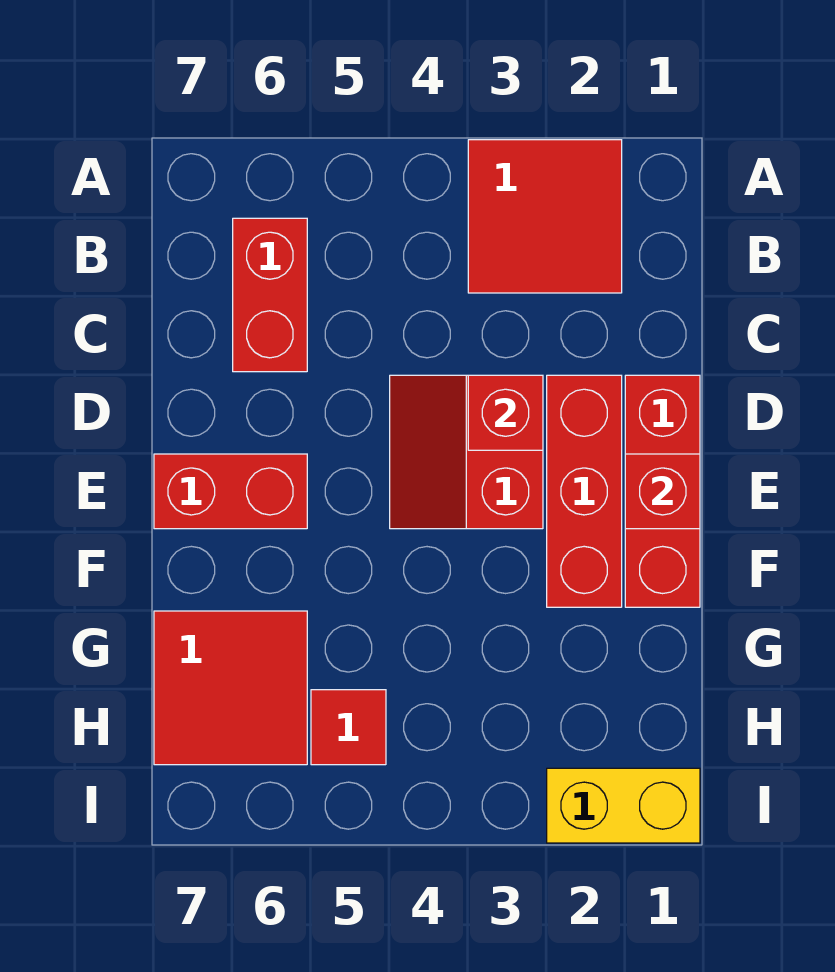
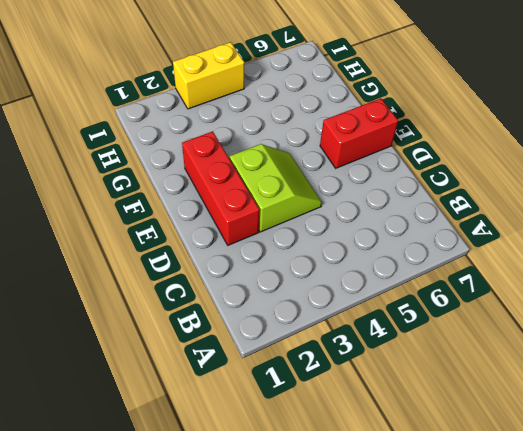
lime 2x2 slope [230,144,322,232] -> red 2x2 slope [390,375,543,529]
yellow 1x2 brick [173,42,244,109] -> yellow 1x2 brick moved to [547,768,700,843]
none -> red 2x2 tile [468,140,622,293]
none -> red 1x2 brick [233,218,307,372]

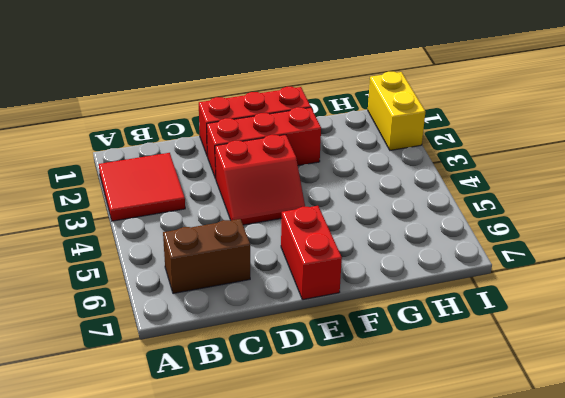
brown 1x2 brick [163,219,250,294] -> red 1x2 brick [233,218,307,372]
none -> red 2x2 tile [154,611,307,765]
none -> red 1x1 tile [311,690,386,765]

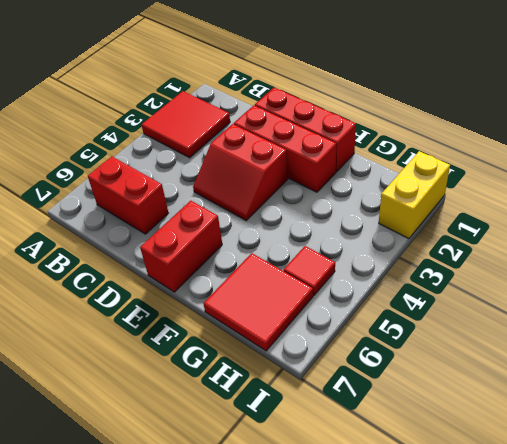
none -> red 1x1 brick [468,375,543,450]
none -> red 1x1 brick [625,454,700,529]

